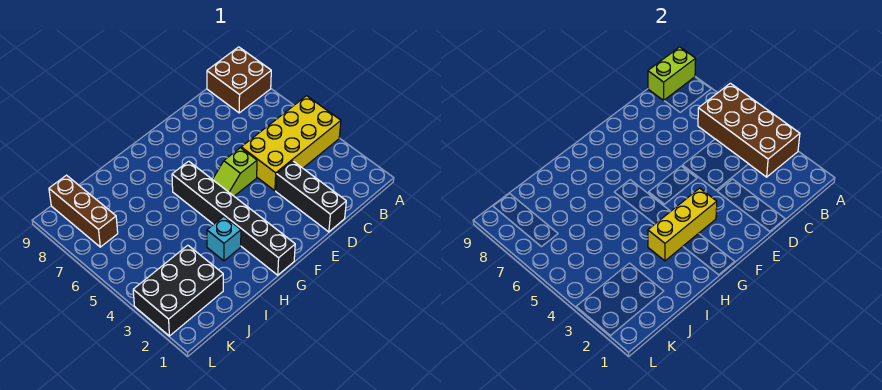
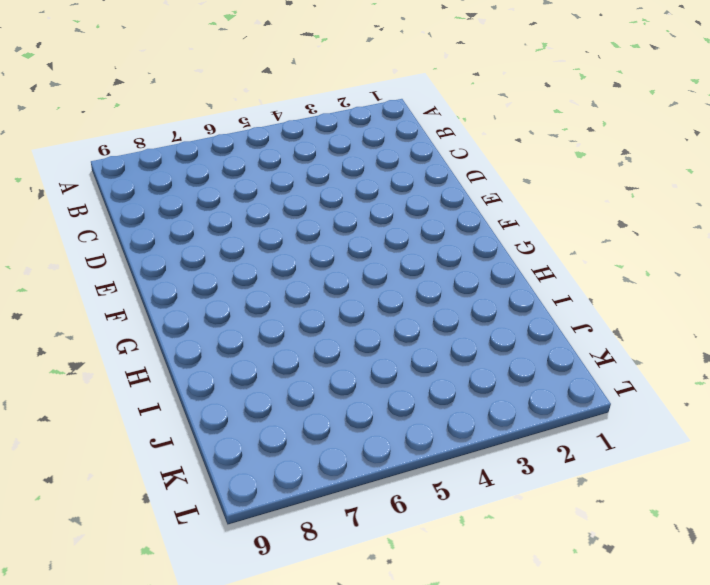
none -> yellow 2x4 brick [241,96,341,191]
none -> brown 2x2 brick [207,47,271,113]

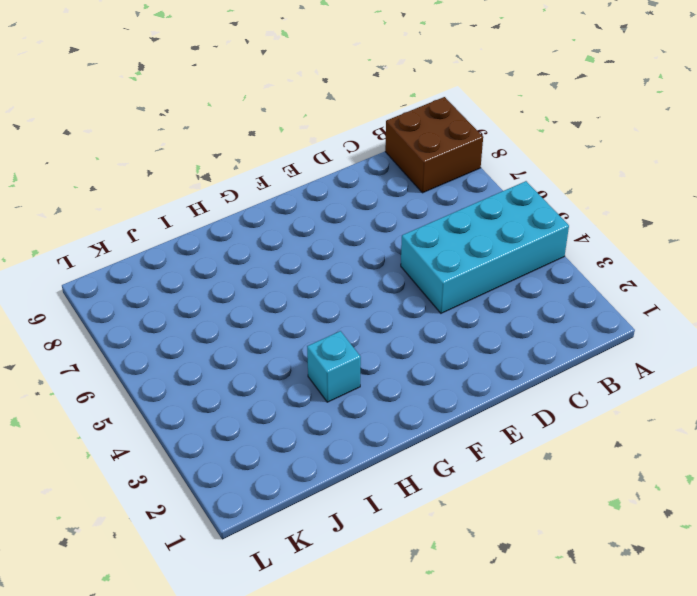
cyan 2x4 brick [401,181,569,313] -> yellow 2x4 brick [241,96,341,191]
none -> black 1x3 brick [276,161,346,232]
none -> lime 1x2 slope [212,148,257,196]

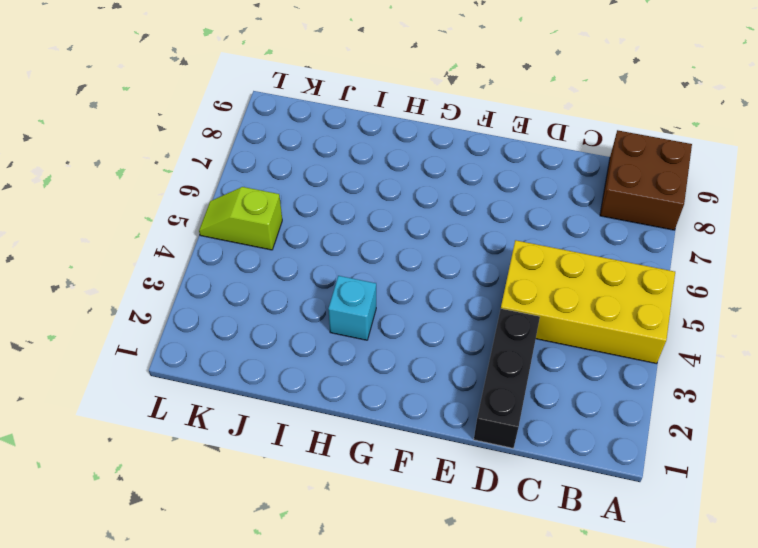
lime 1x2 slope [199,187,282,250] -> lime 1x2 slope moved to [212,148,257,196]
none -> black 1x6 brick [172,161,295,275]
none -> black 2x3 brick [133,245,223,336]

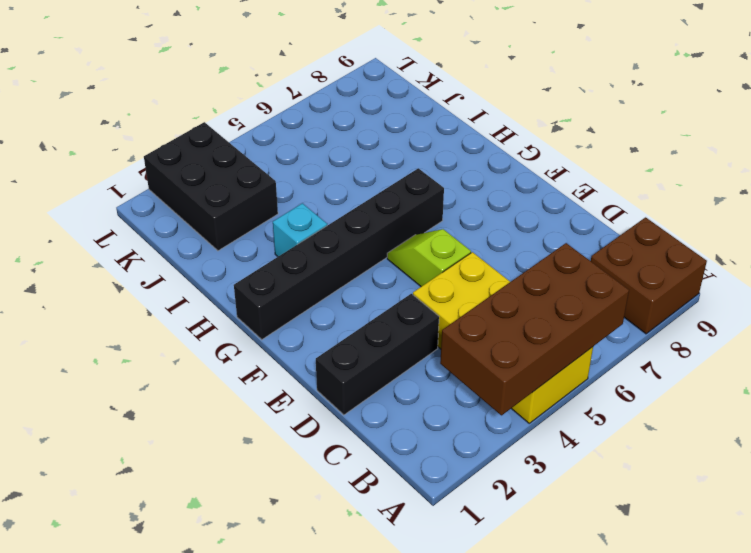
none -> brown 1x3 brick [49,175,118,247]
none -> lime 1x2 brick [648,47,696,100]

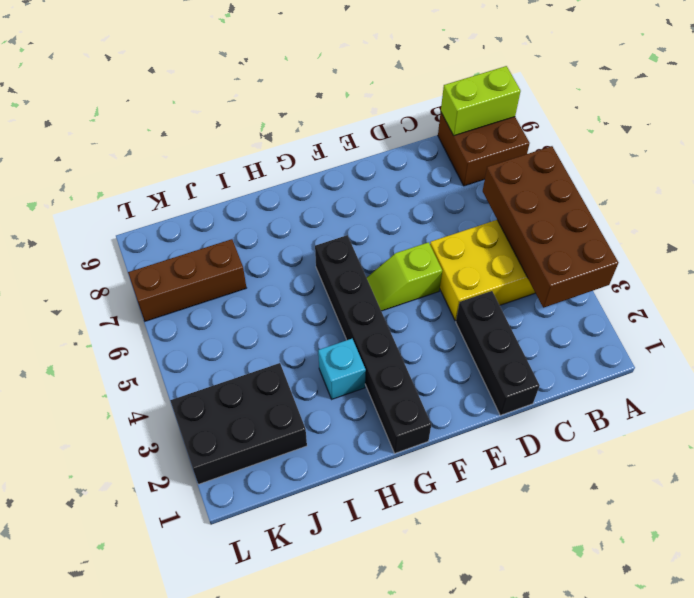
brown 1x3 brick [128,239,246,321] -> brown 1x3 brick turned to [49,175,118,247]
none -> yellow 1x3 brick [648,188,717,261]

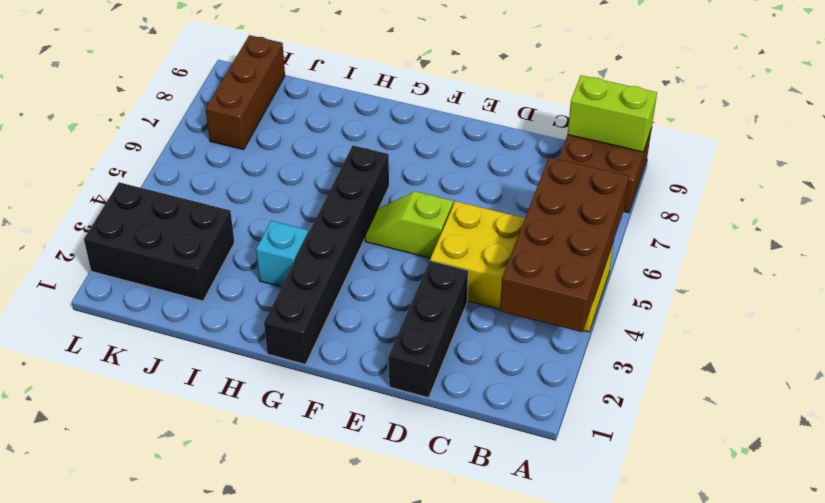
none -> yellow 1x3 brick [648,188,717,261]

